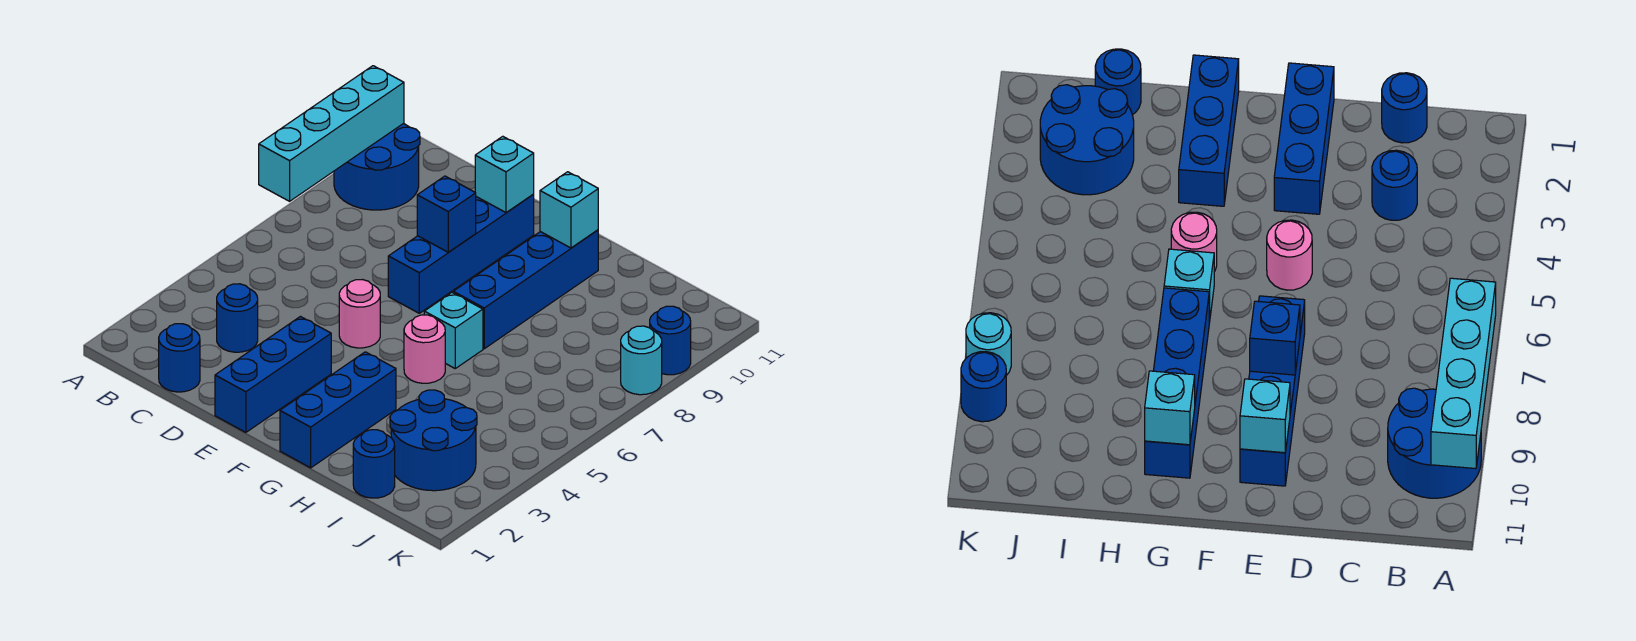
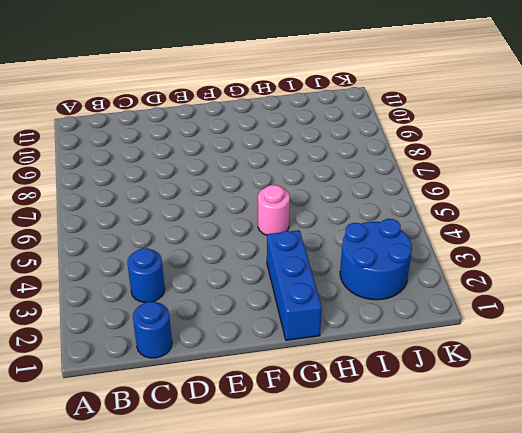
none -> blue 2x2 round brick [334,123,420,210]
none -> blue 1x3 brick [215,317,331,432]
none -> pink 1x1 round brick [339,280,380,348]

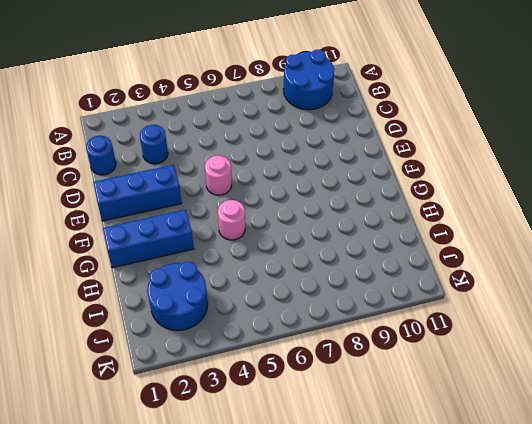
none -> blue 1x4 brick [388,195,534,313]
none -> cyan 1x1 brick [424,293,483,368]
none -> blue 1x4 brick [453,230,598,349]

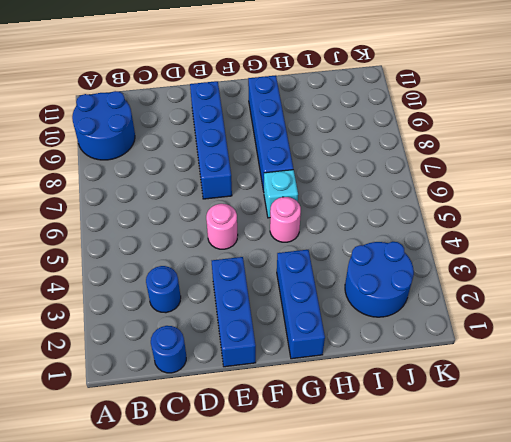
none -> blue 1x1 round brick [353,430,395,498]
none -> cyan 1x1 round brick [621,326,662,395]
none -> blue 1x1 round brick [650,306,691,375]

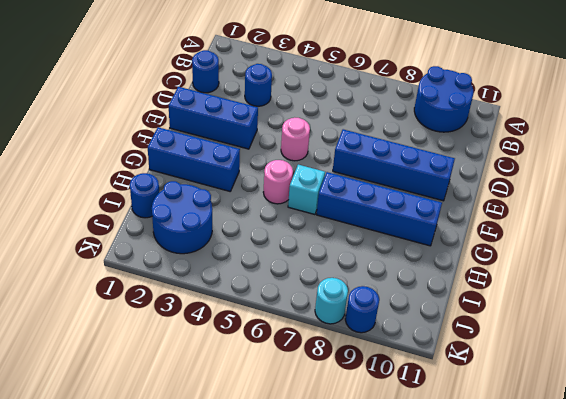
none -> cyan 1x4 brick [259,66,404,201]
none -> blue 1x1 brick [417,176,476,252]
none -> cyan 1x1 brick [475,136,534,213]

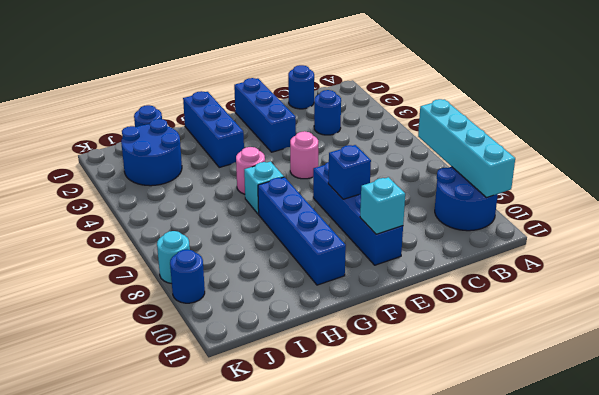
none -> cyan 1x1 brick [540,172,598,248]

